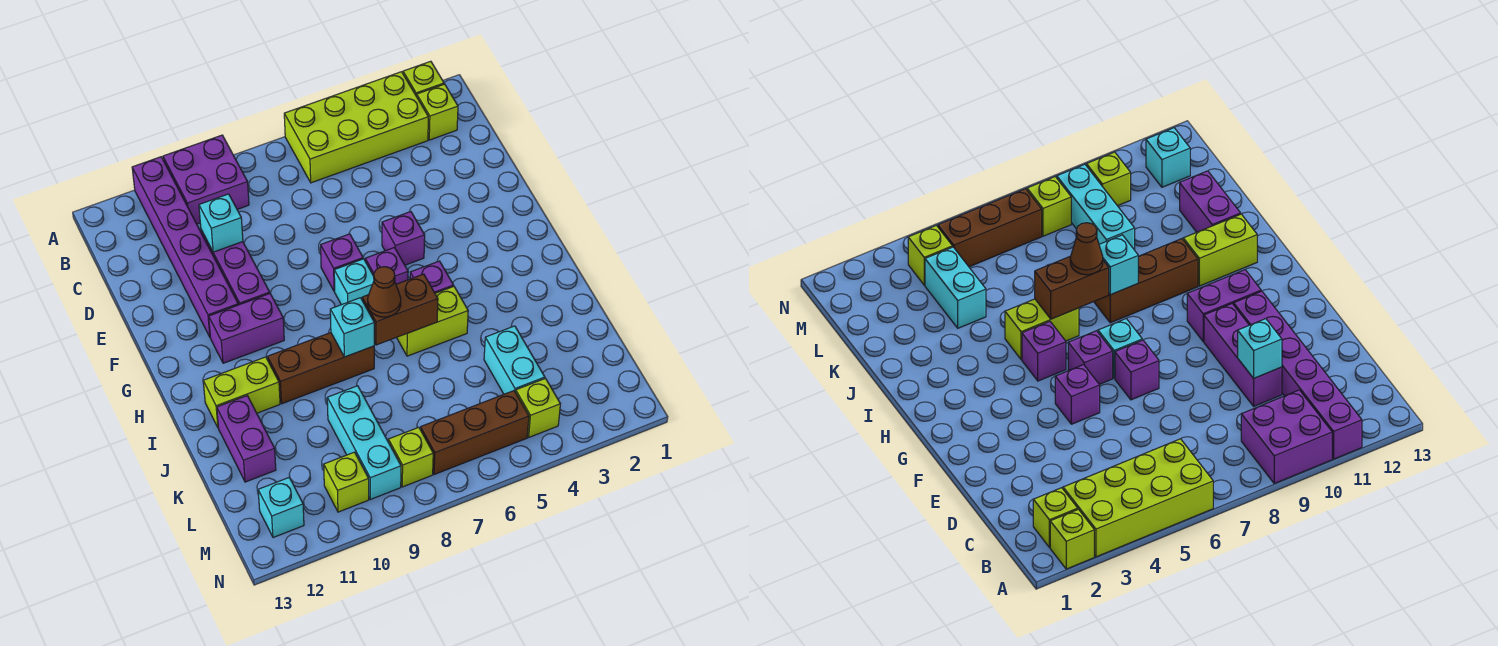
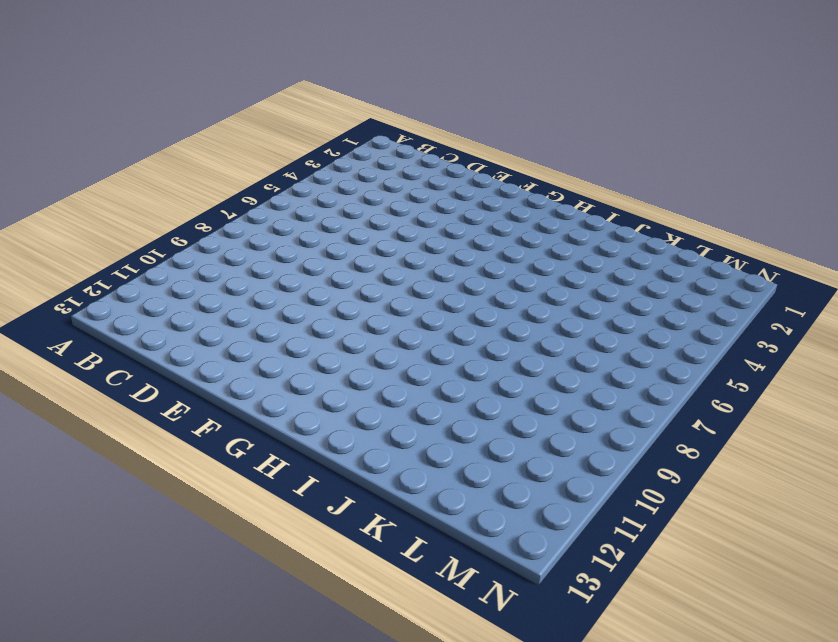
none -> lime 1x1 brick [403,61,444,96]
none -> lime 2x4 brick [284,72,428,183]
none -> purple 2x2 brick [163,135,249,224]

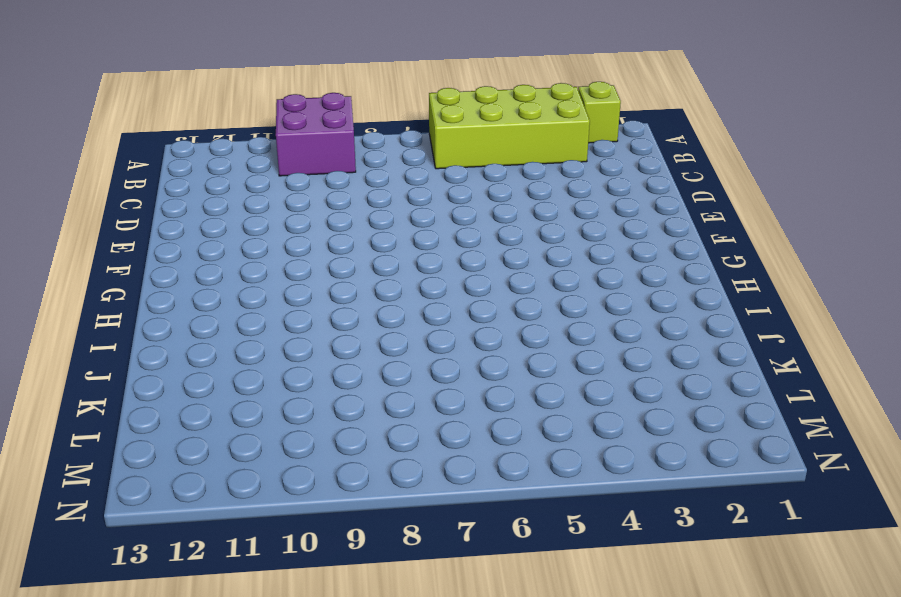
none -> purple 1x6 brick [132,157,238,337]
none -> lime 1x1 brick [417,84,458,140]
none -> purple 1x3 brick [201,230,270,305]

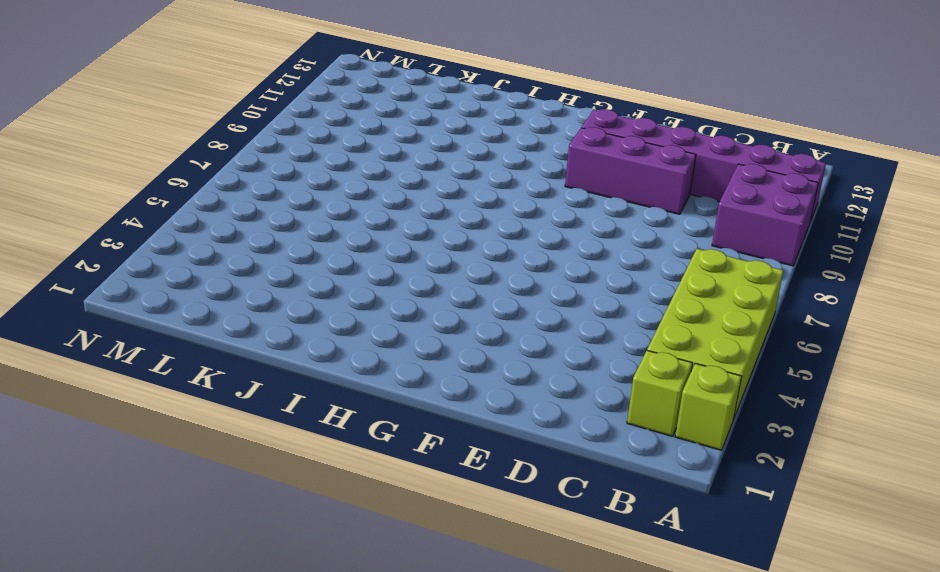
none -> purple 1x1 brick [382,212,425,265]
none -> purple 1x1 brick [321,234,363,292]
none -> purple 1x1 brick [365,248,408,284]

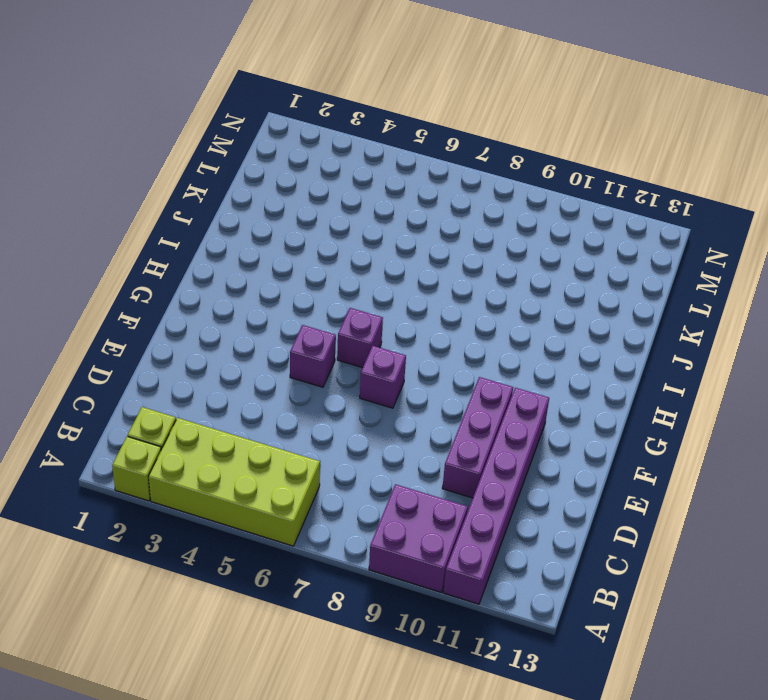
none -> cyan 1x1 brick [334,259,374,305]
none -> purple 1x2 brick [209,294,284,363]
none -> purple 1x1 brick [410,261,454,293]

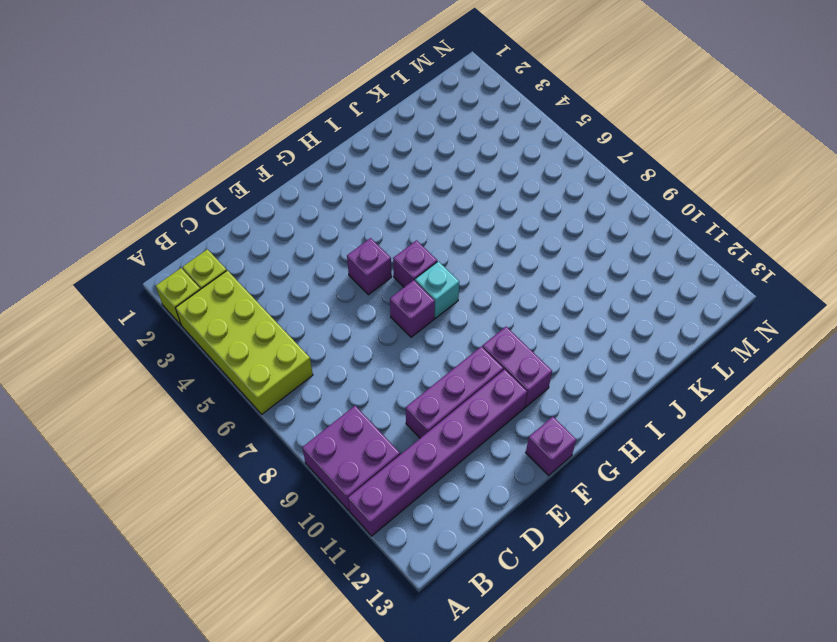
purple 1x1 brick [526,417,576,475] -> purple 1x1 brick moved to [410,261,454,293]
none -> lime 1x2 brick [397,286,468,356]
none -> brown 1x3 brick [268,333,374,404]
none -> lime 1x2 brick [203,357,280,427]

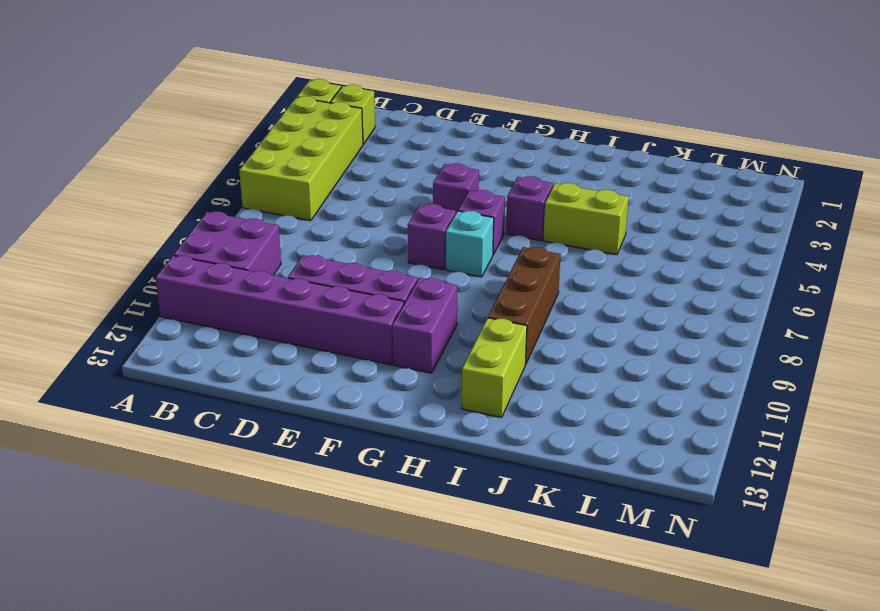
lime 1x2 brick [543,183,629,255] -> lime 1x2 brick turned to [397,286,468,356]
none -> purple 1x2 brick [217,396,276,482]
none -> cyan 1x2 brick [484,326,545,394]
none -> cyan 1x3 brick [327,386,401,499]

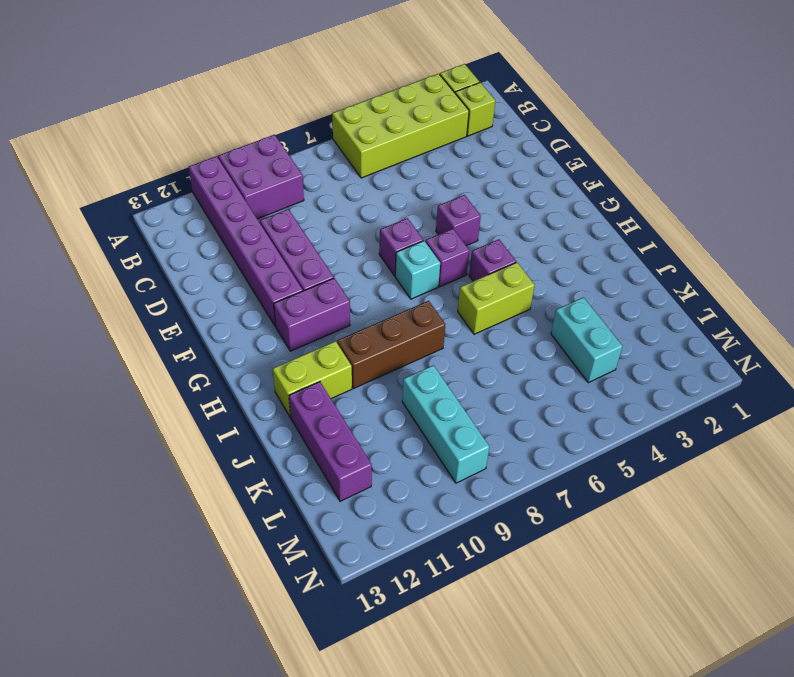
purple 1x3 brick [289,382,372,501] -> purple 1x2 brick [217,396,276,482]
none -> lime 1x1 brick [516,378,560,437]
none -> brown 1x3 brick [421,391,529,475]
none -> lime 1x1 brick [388,427,433,487]

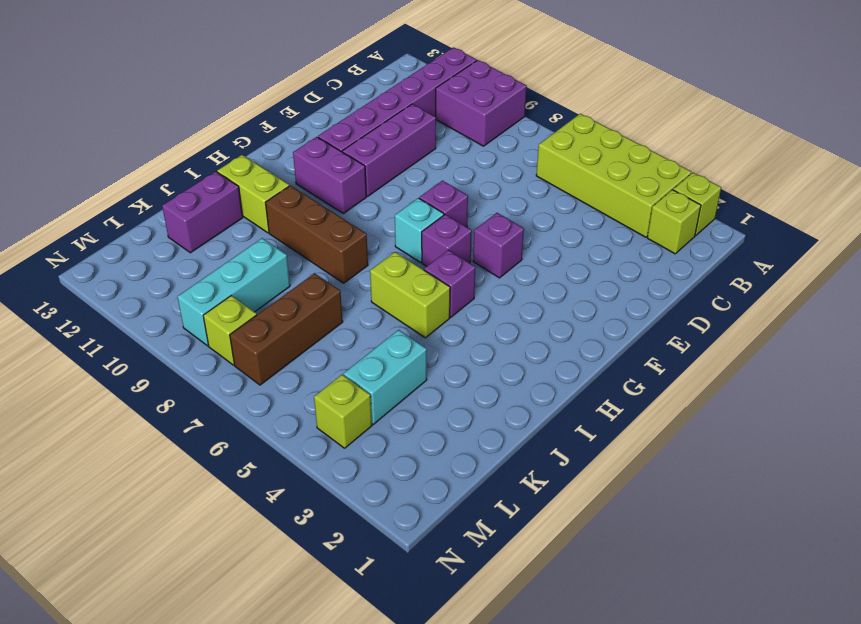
brown 1x3 brick [230,273,343,385] -> brown 1x3 brick turned to [421,391,529,475]
none -> lime 1x1 brick [324,452,369,512]
none -> cyan 1x1 brick [258,477,304,538]
none -> cyan 1x1 brick [199,194,243,252]

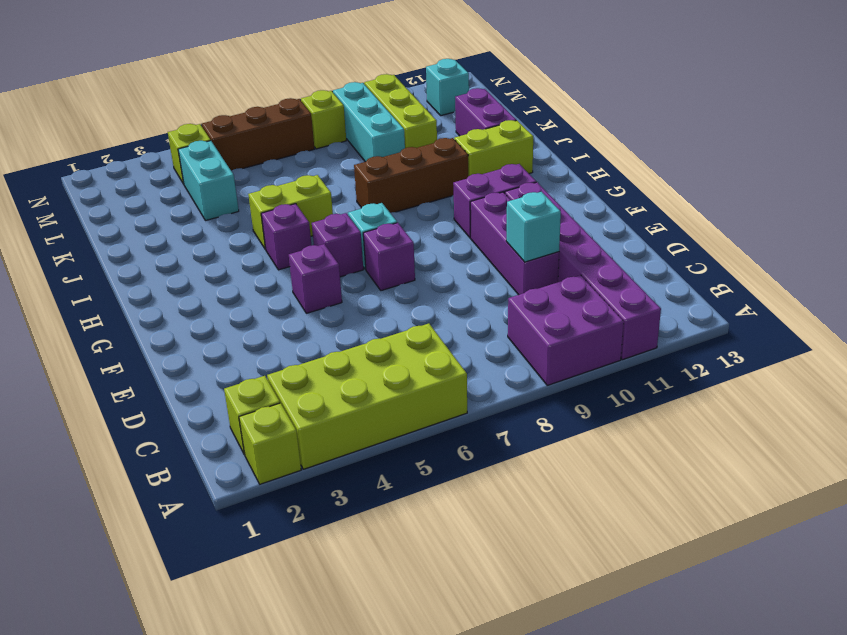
lime 1x3 brick [364,74,437,148] -> lime 1x1 brick [324,452,369,512]
none -> brown 1x2 brick [362,274,438,345]
none -> cyan 1x1 brick [330,298,374,357]
none -> brown 1x1 cone [368,267,401,317]

